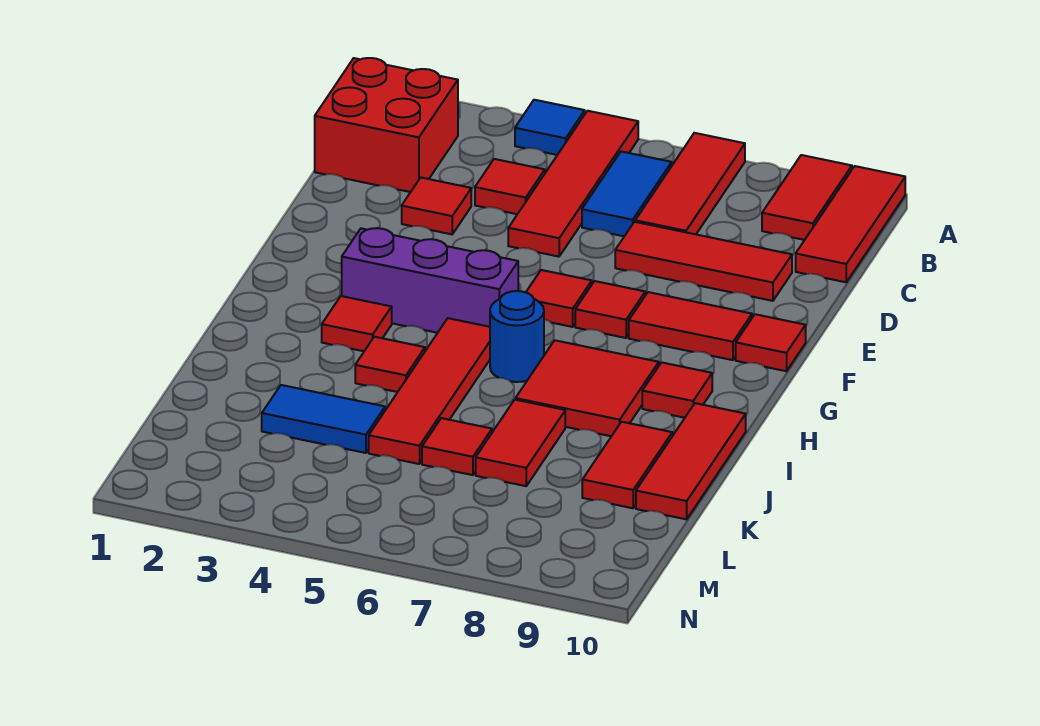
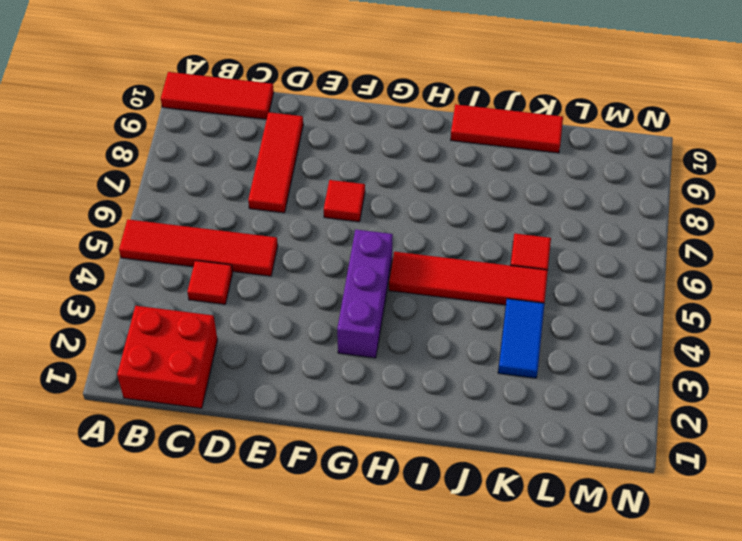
none -> blue 1x1 tile [515,100,585,155]
none -> red 1x3 tile [635,133,745,234]
none -> red 1x2 tile [762,155,852,240]

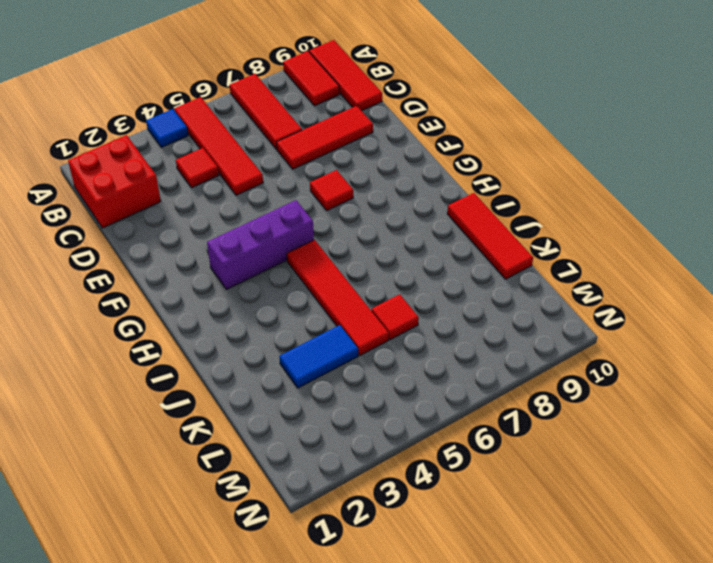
none -> blue 1x2 tile [582,151,672,236]
none -> red 1x1 tile [402,178,471,234]
none -> red 1x1 tile [526,270,592,327]

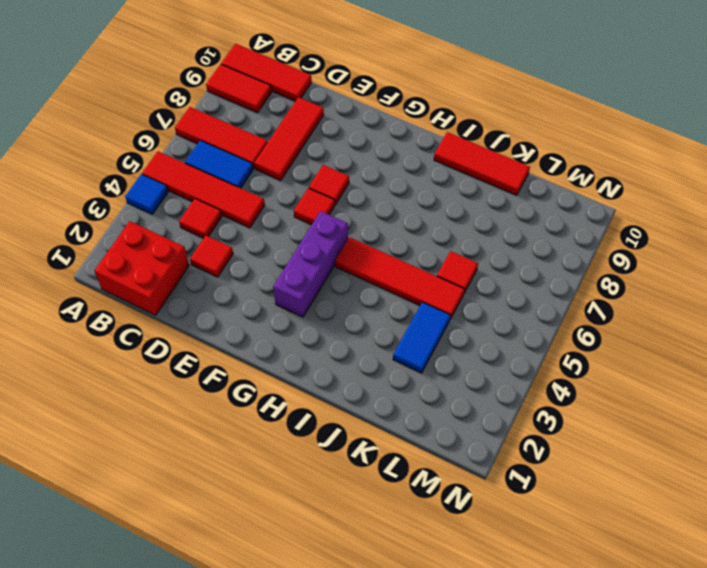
none -> red 1x2 tile [629,292,752,360]
none -> red 1x1 tile [736,314,806,371]
none -> red 1x1 tile [322,296,392,351]

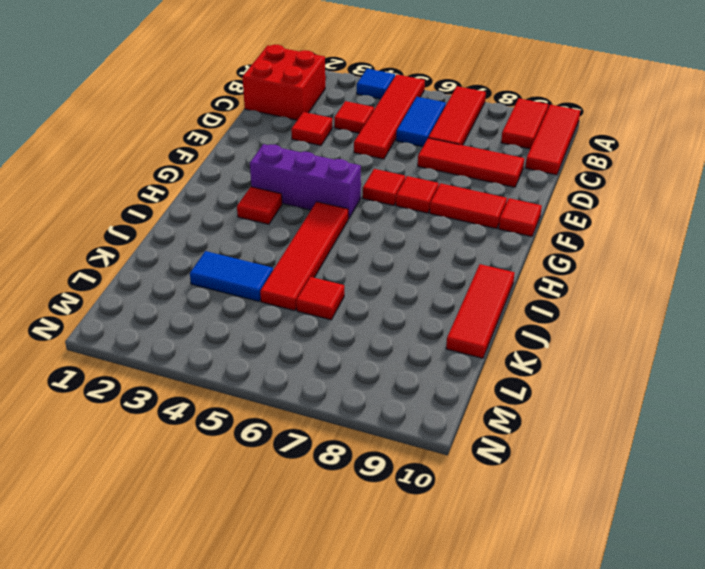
none -> blue 1x1 round brick [490,291,544,382]
none -> red 2x2 tile [516,340,659,436]
none -> red 1x1 tile [642,362,712,418]

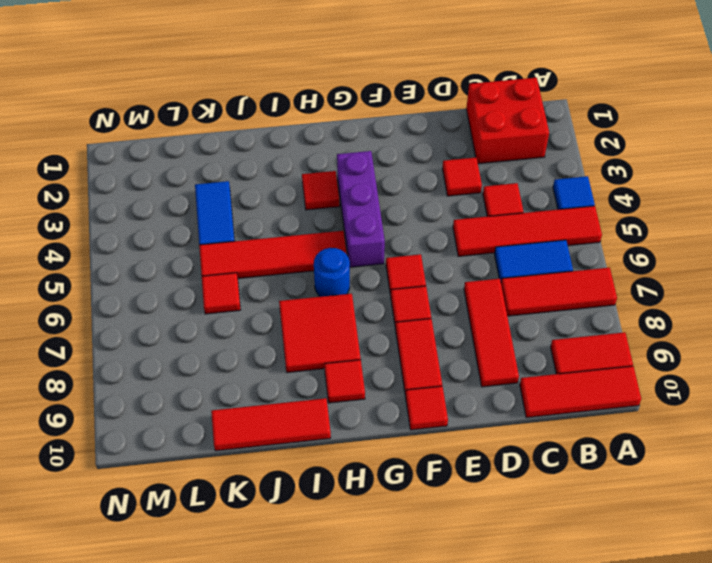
none -> red 1x1 tile [355,337,425,392]
none -> red 1x2 tile [476,400,565,486]
none -> red 1x2 tile [582,422,672,508]

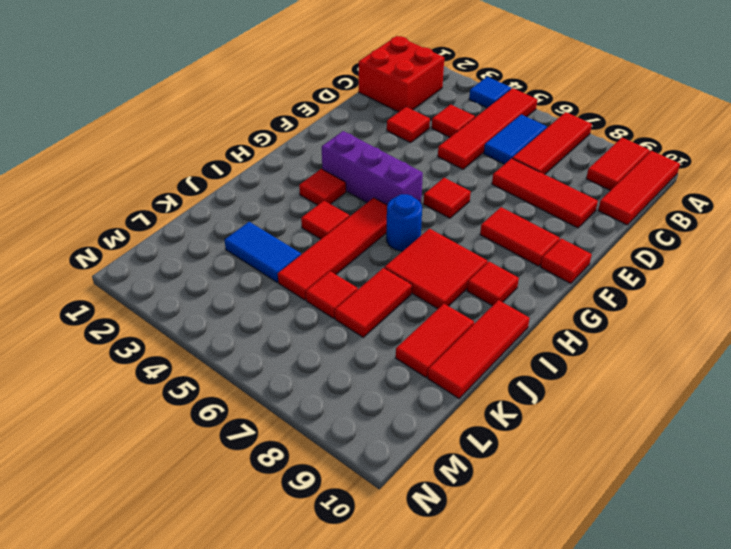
none -> red 1x1 tile [575,281,645,338]

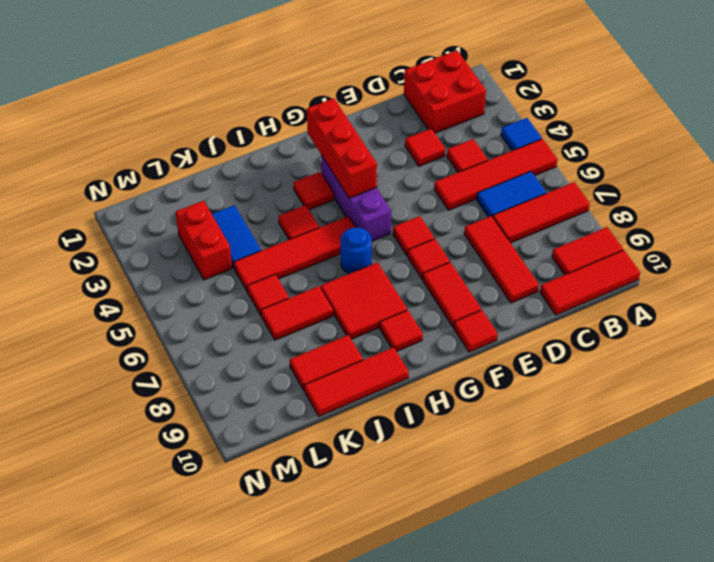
red 1x3 brick [307,98,377,198] -> none
red 1x2 brick [176,201,232,280] -> none

